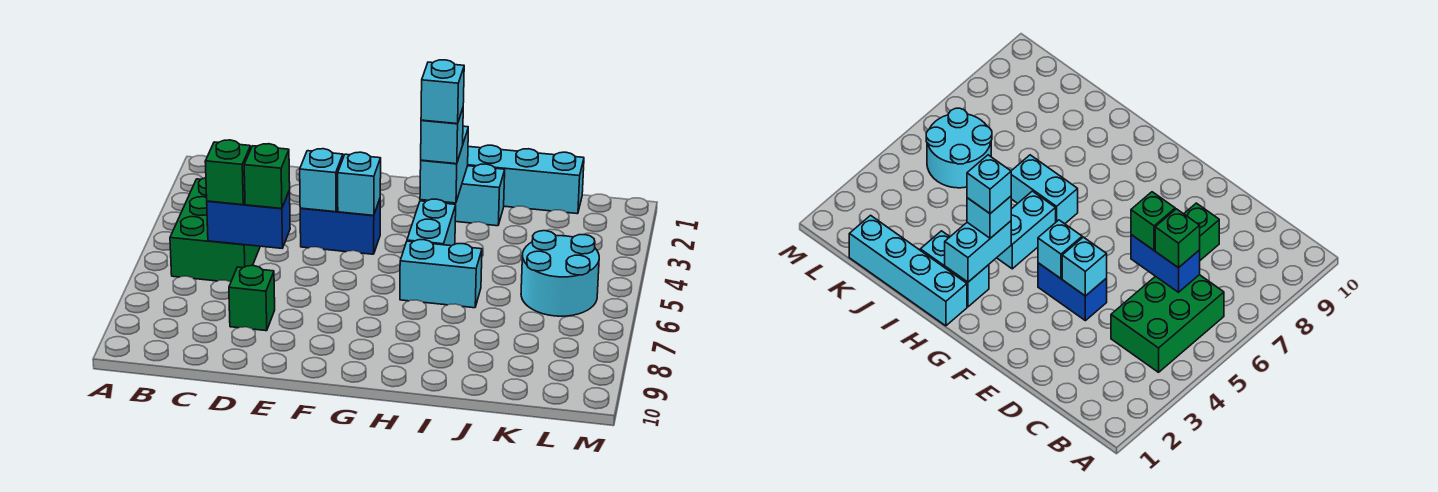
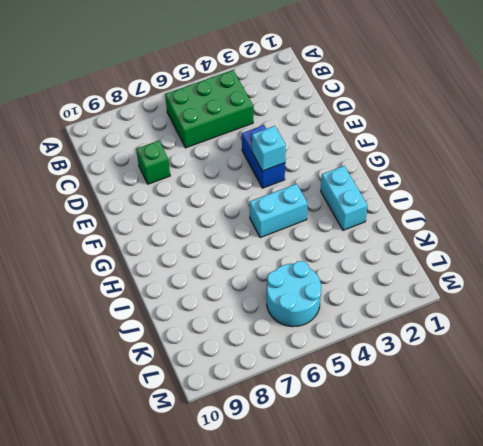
none -> cyan 1x4 brick [468,145,584,214]
none -> cyan 1x2 brick [400,240,482,308]
none -> blue 1x2 brick [207,190,290,248]

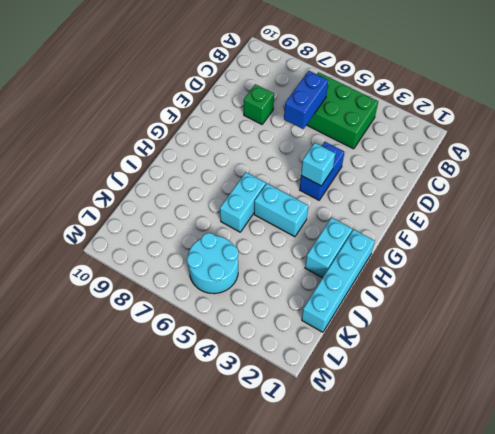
none -> cyan 1x1 brick [300,149,343,212]
none -> cyan 1x2 brick [420,126,468,203]
none -> green 1x1 brick [205,140,251,205]

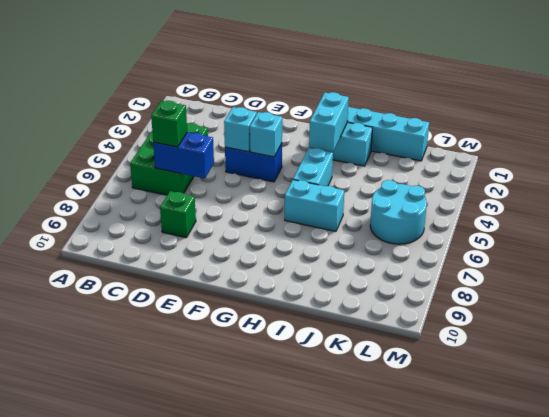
none -> green 1x1 brick [244,144,290,209]
none -> cyan 1x1 brick [421,109,463,164]
none -> cyan 1x1 brick [421,60,464,124]

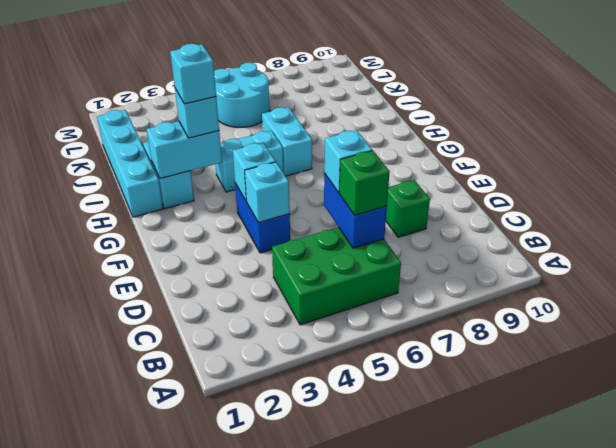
cyan 1x1 brick [324,130,372,193] -> green 1x1 brick [244,144,290,209]

